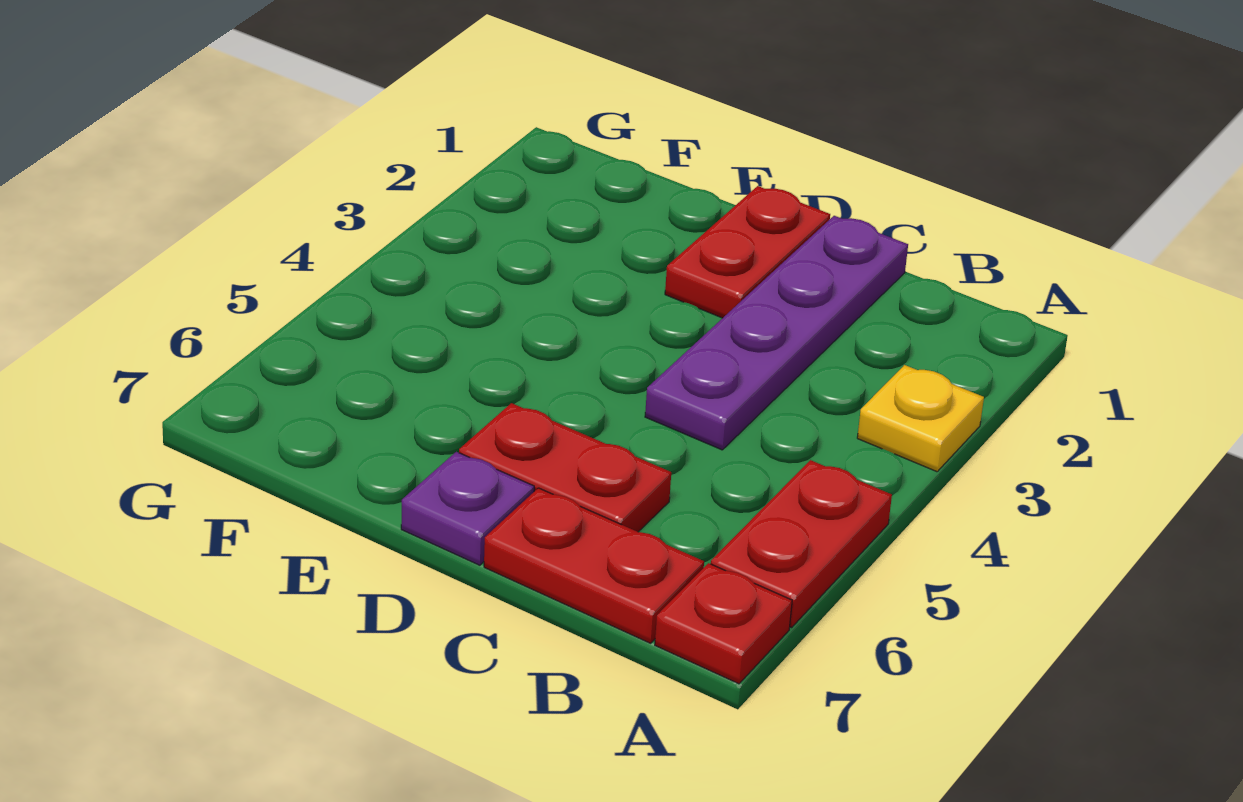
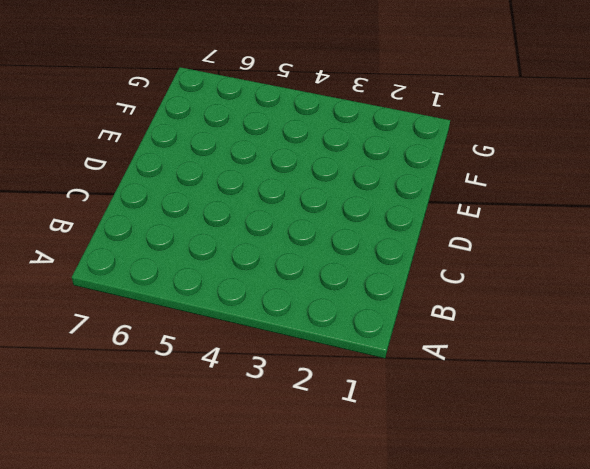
none -> yellow 1x1 plate [857,365,984,472]
none -> red 1x2 plate [711,460,892,627]

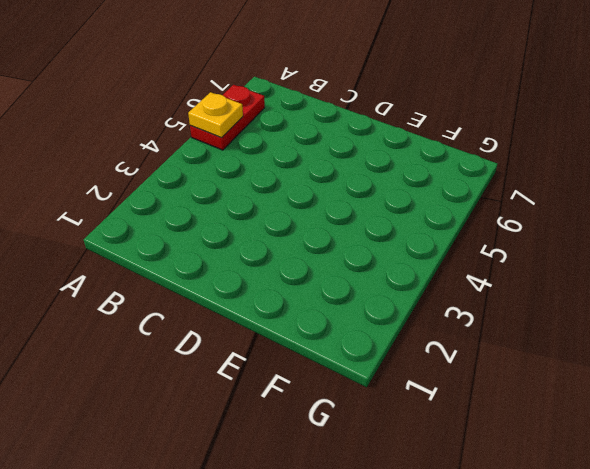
yellow 1x1 plate [188,92,243,138] -> yellow 1x1 plate moved to [857,365,984,472]
none -> red 1x1 plate [655,563,792,684]
none -> red 1x2 plate [484,488,704,643]

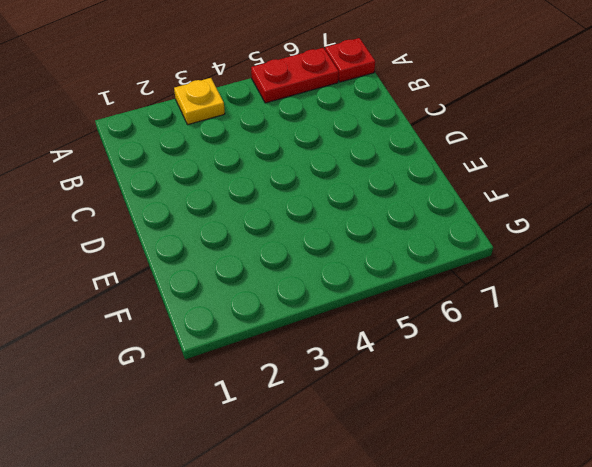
none -> red 1x2 plate [484,488,704,643]
none -> purple 1x4 plate [645,216,908,450]

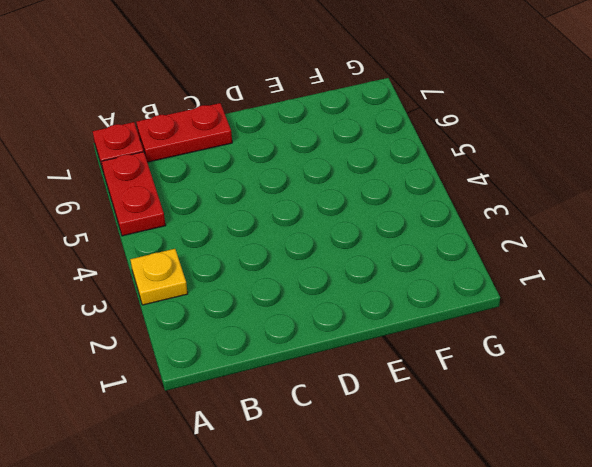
none -> purple 1x4 plate [645,216,908,450]
none -> red 1x2 plate [459,403,671,532]

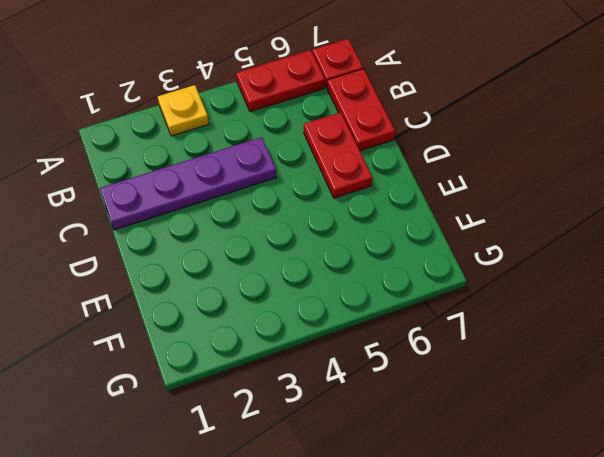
none -> red 1x2 plate [665,186,830,318]
none -> purple 1x1 plate [401,452,534,565]

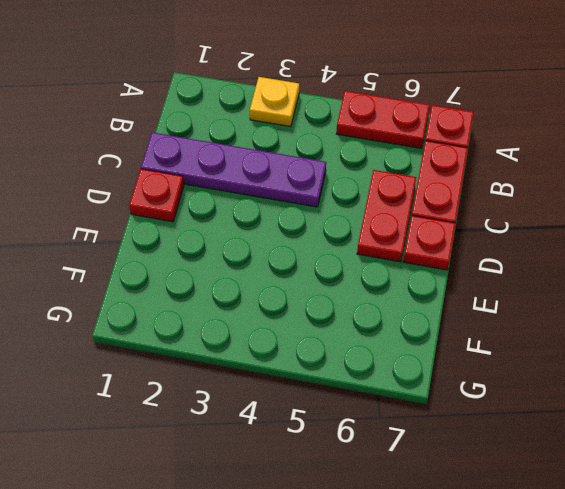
red 1x1 plate [129,169,184,222] -> red 1x2 plate [665,186,830,318]
red 1x1 plate [403,216,456,270] -> purple 1x1 plate [401,452,534,565]

